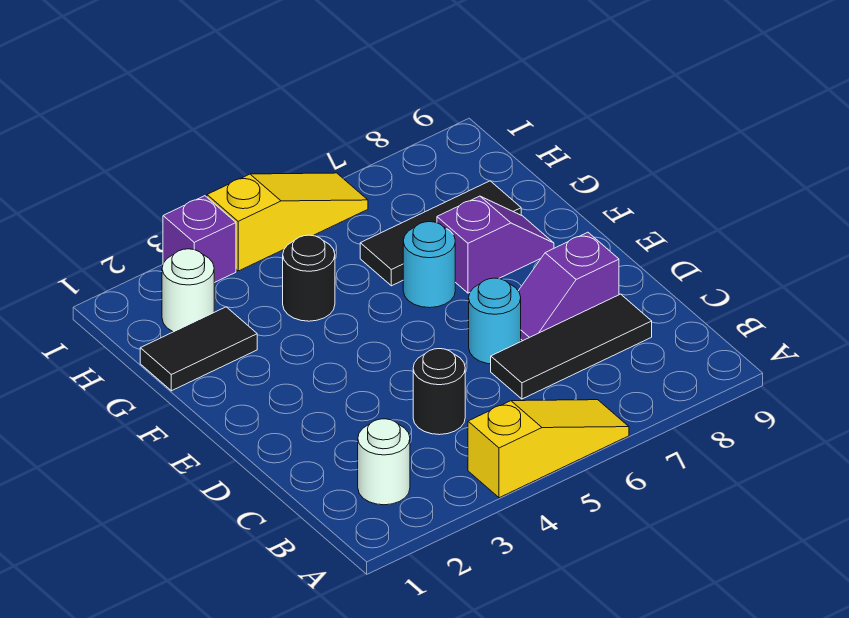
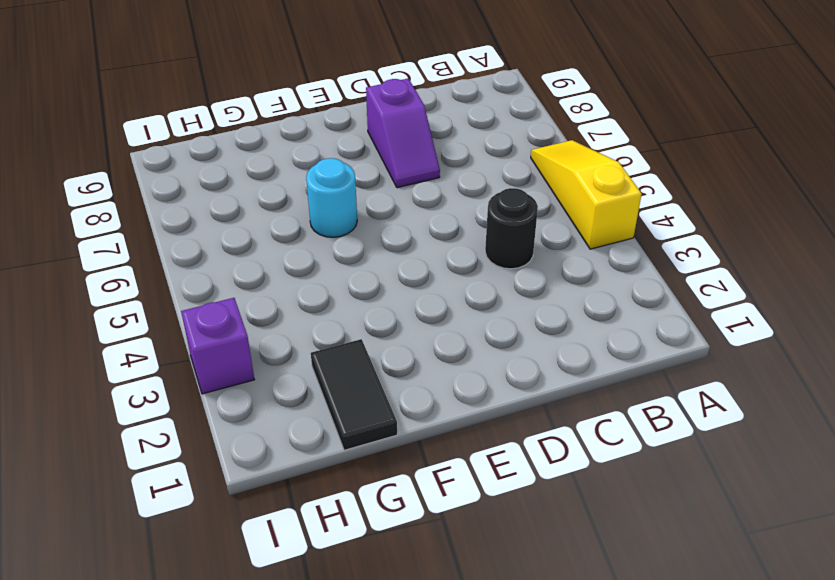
none -> white 1x1 round brick [358,419,410,505]
none -> black 1x3 tile [491,294,652,399]
none -> cyan 1x1 round brick [469,278,521,364]

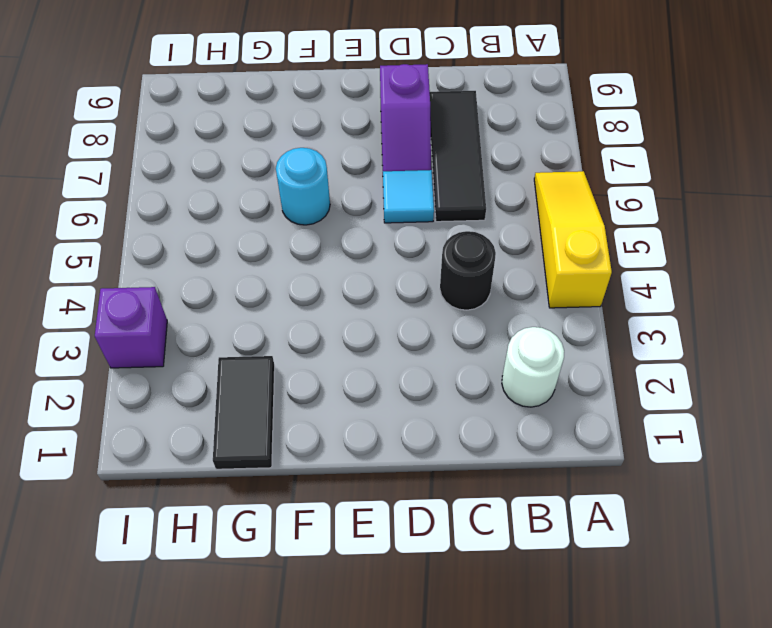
cyan 1x1 tile [383,170,434,223] -> cyan 1x1 round brick [469,278,521,364]
none -> purple 1x2 slope [437,196,554,293]
none -> black 1x1 round brick [283,235,335,321]
none -> black 1x3 tile [360,181,521,286]

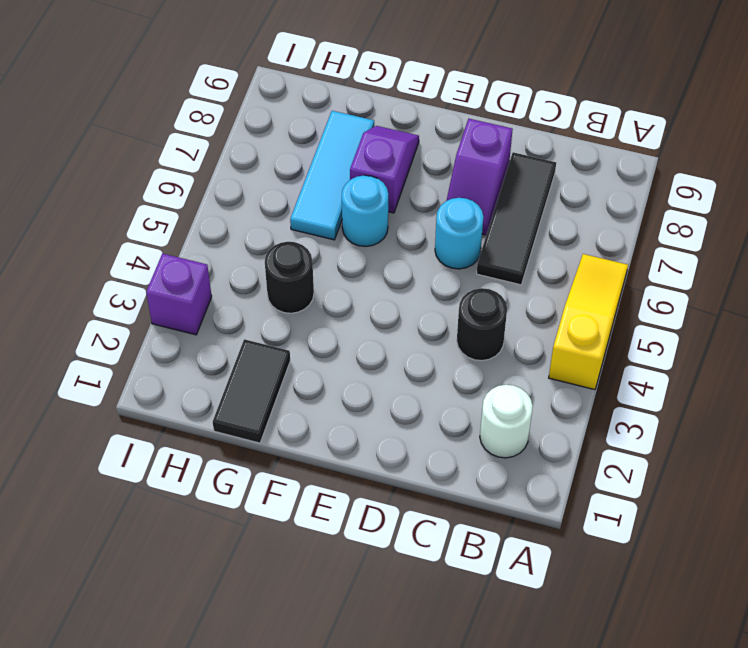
cyan 1x3 tile [290,111,374,240] -> black 1x3 tile [360,181,521,286]
none -> white 1x1 round brick [162,249,214,332]
none -> yellow 1x3 slope [207,173,368,271]

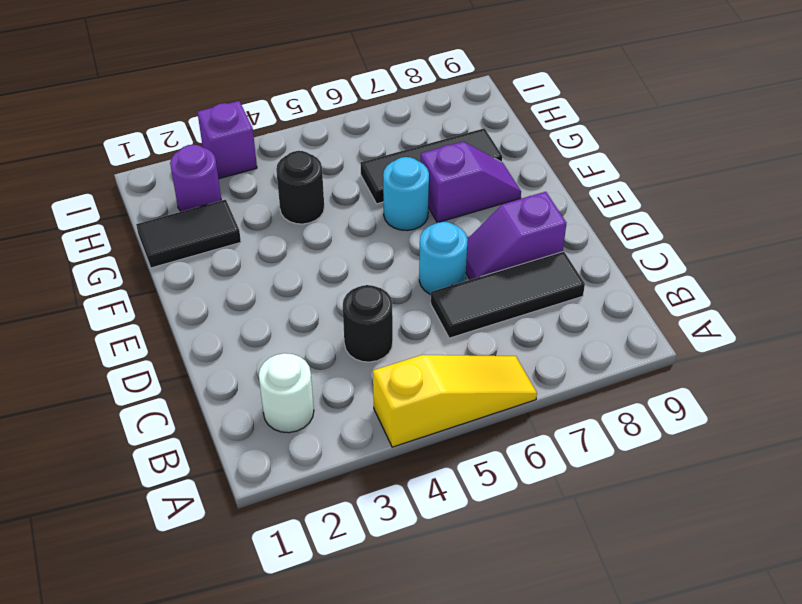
purple 1x1 round brick [170,145,221,212] -> white 1x1 round brick [162,249,214,332]
none -> yellow 1x3 slope [207,173,368,271]

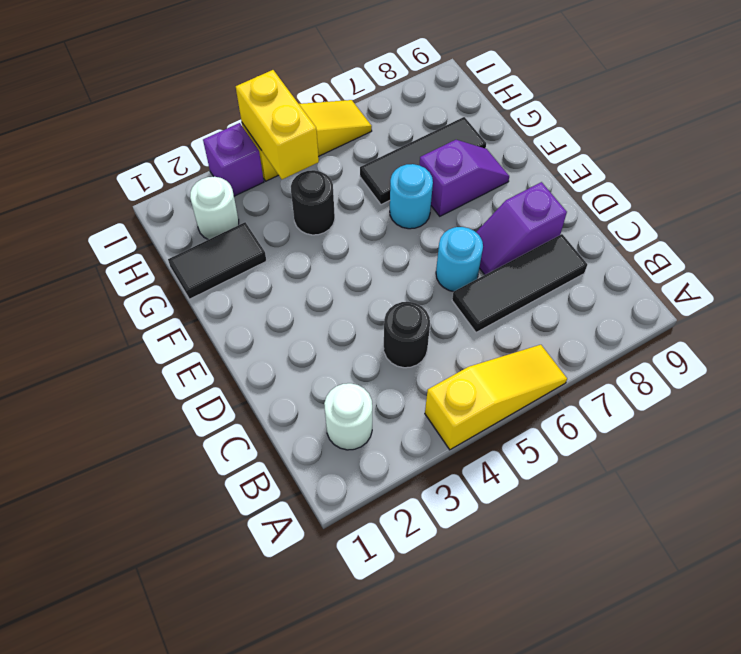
yellow 1x2 brick [236,70,319,179] -> none

